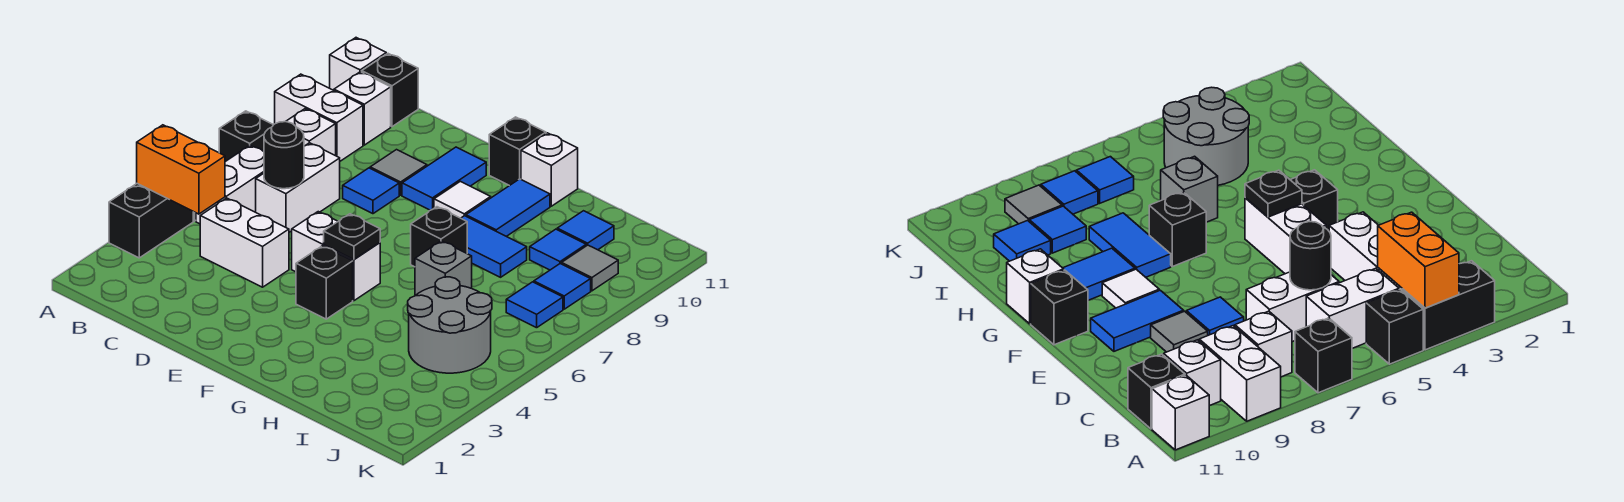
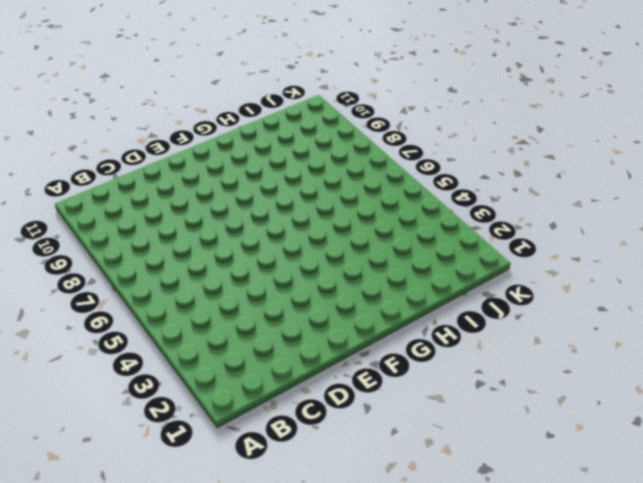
none -> black 1x2 brick [109,184,193,258]
none -> black 1x1 brick [1366,289,1423,364]
none -> black 1x1 brick [219,111,273,162]
none -> white 1x2 brick [275,74,363,161]

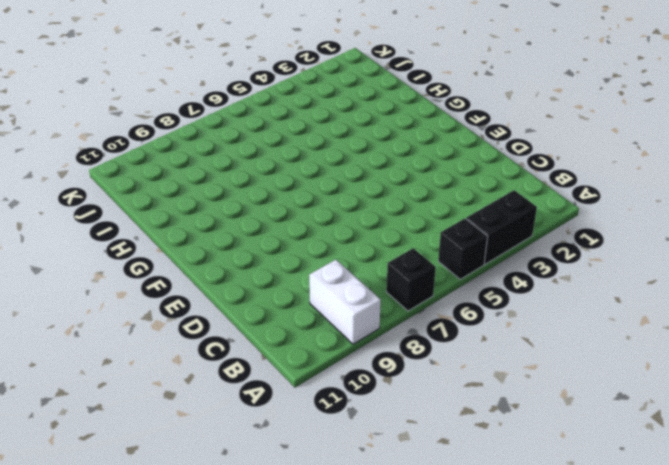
none -> white 1x1 brick [330,38,386,90]
none -> white 1x2 brick [196,146,264,224]
none -> white 1x1 brick [286,109,336,156]
none -> white 1x1 brick [334,72,391,145]

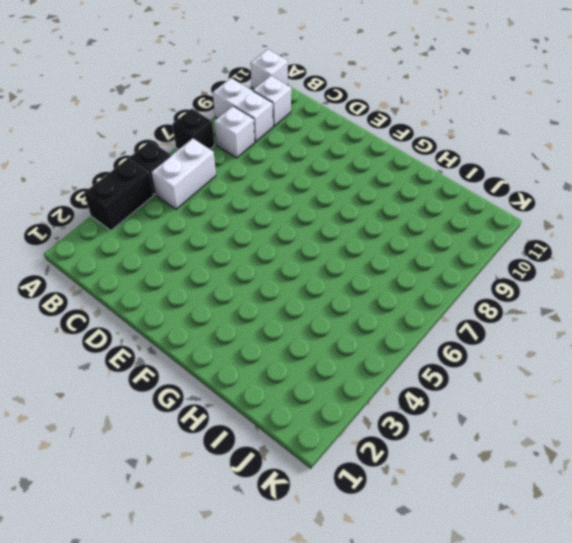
none -> black 1x1 brick [362,54,418,127]
none -> white 1x2 brick [200,198,289,287]
none -> white 1x2 brick [256,143,340,232]
none -> blue 1x1 tile [343,168,399,214]

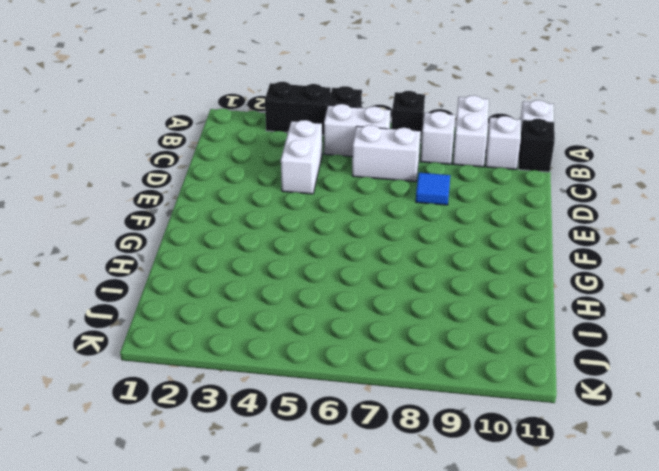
none -> grey 1x1 tile [370,150,427,195]
none -> white 1x2 brick [292,212,380,301]
none -> blue 1x2 tile [402,147,486,210]
none -> black 1x1 brick [296,246,353,319]

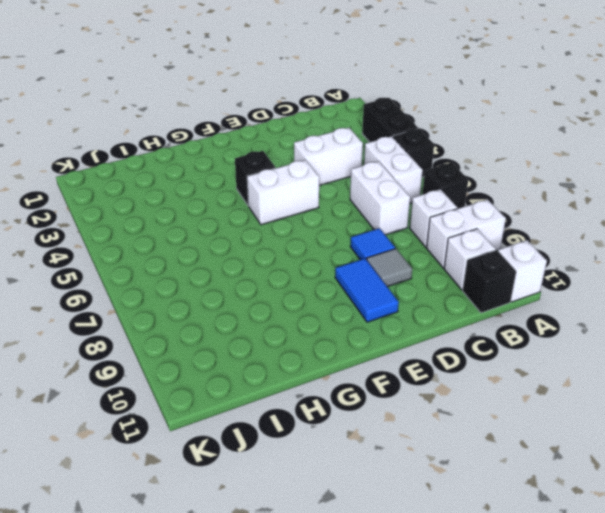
none -> white 1x1 tile [434,181,491,218]
none -> black 1x1 brick [489,117,546,186]
none -> black 1x1 brick [411,207,467,267]
none -> blue 1x2 tile [461,216,527,277]

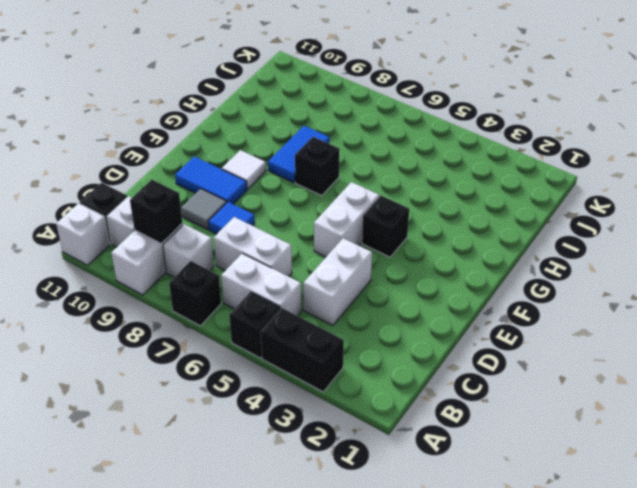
black 1x1 brick [130,180,183,244] -> black 1x1 brick moved to [489,117,546,186]
none -> blue 1x2 tile [466,179,550,236]
none -> white 1x1 brick [521,133,578,206]
none -> grey 1x1 brick [415,241,472,296]
none -> grey 2x2 round brick [408,277,492,373]

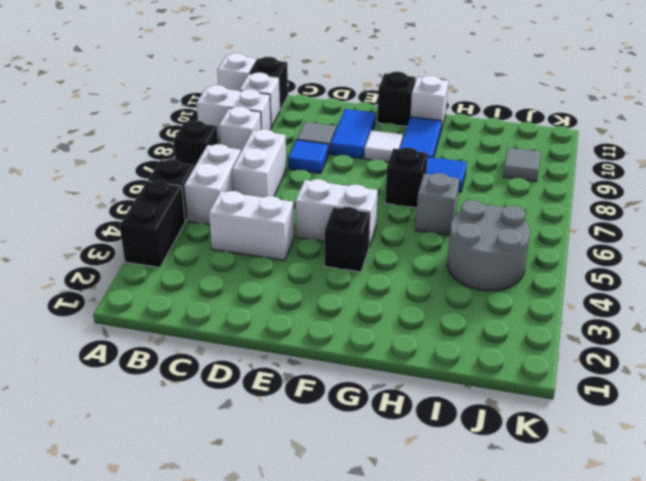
none -> blue 1x1 tile [530,229,586,270]
none -> blue 1x1 tile [557,211,614,250]
none -> blue 1x1 tile [506,282,563,328]
none -> blue 1x1 tile [534,264,591,309]

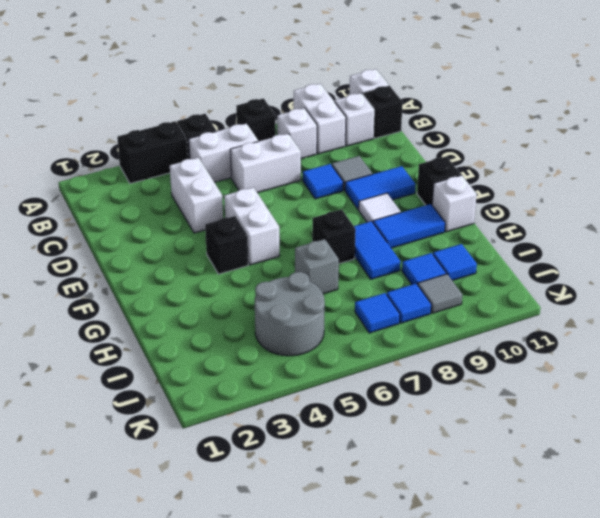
none -> orange 1x2 brick [137,125,225,214]
none -> black 1x1 round brick [264,122,304,189]
none -> black 1x1 plate [324,214,380,260]

